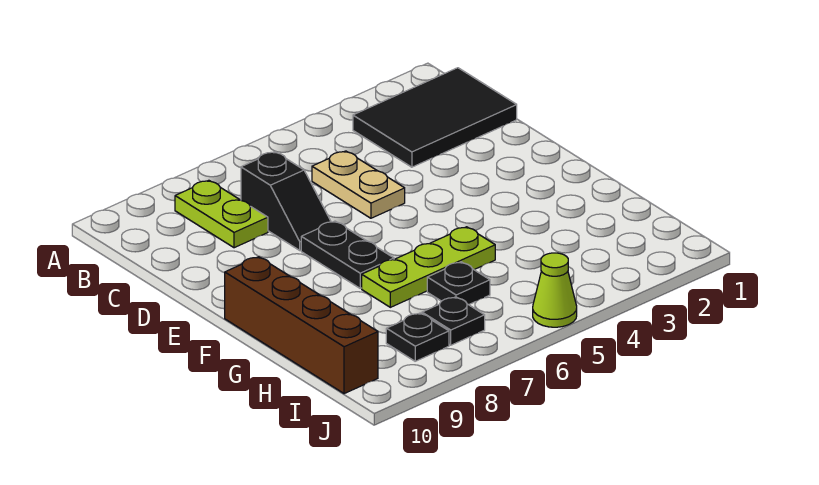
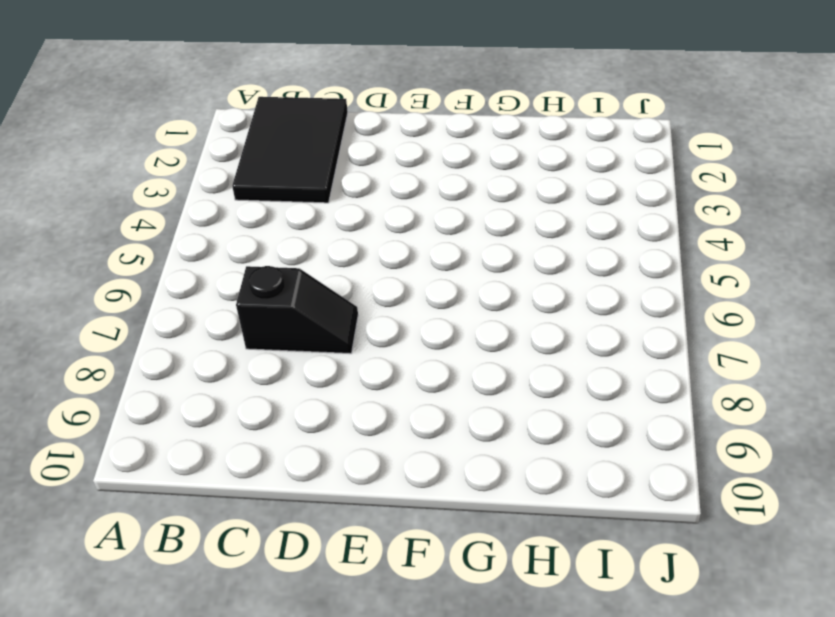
none -> lime 1x2 plate [175,180,268,248]
none -> tan 1x2 plate [312,151,405,218]

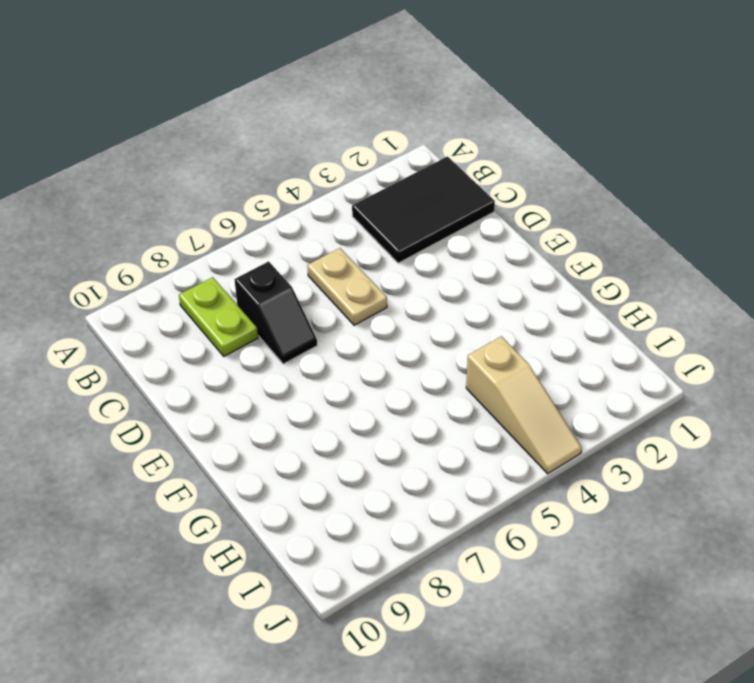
tan 1x3 slope [466,336,582,474] -> none
none -> black 1x2 plate [301,221,394,288]
none -> brown 1x4 brick [225,257,378,394]

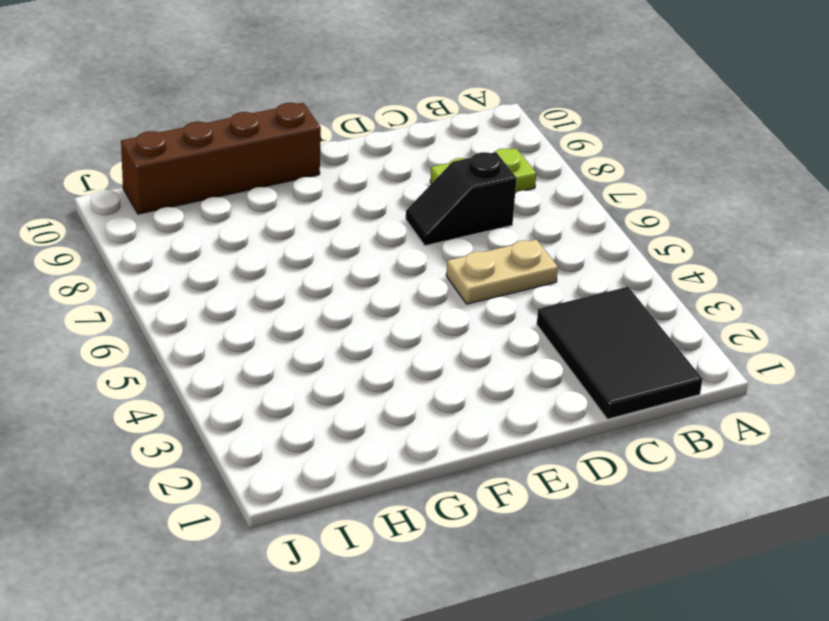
none -> black 1x2 plate [301,221,394,288]
none -> lime 1x3 plate [362,227,495,307]

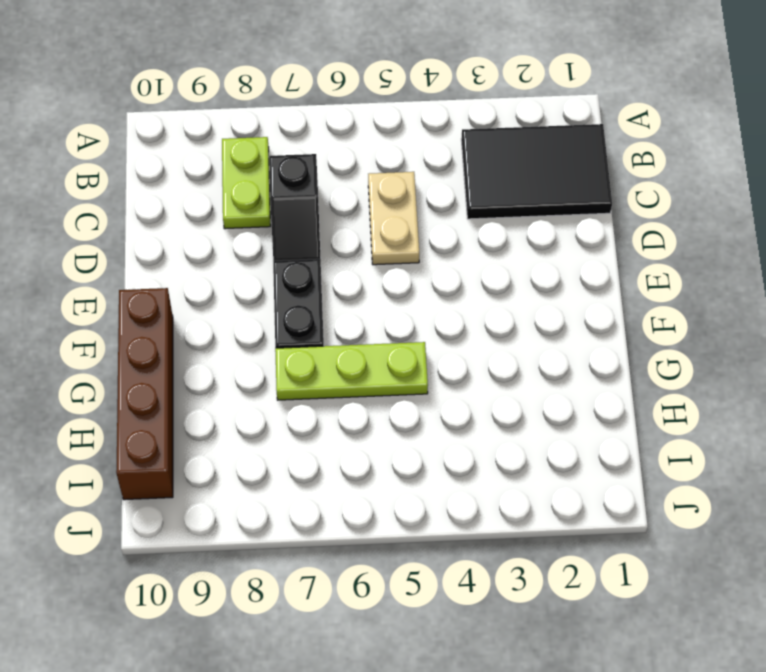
none -> black 1x1 plate [427,262,490,305]
none -> black 1x1 plate [422,297,485,345]

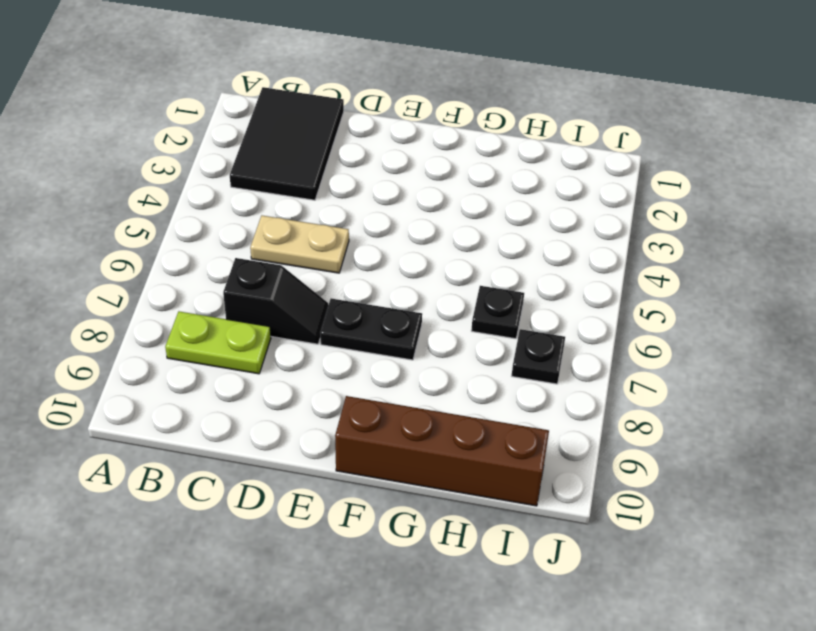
none -> lime 1x3 plate [362,227,495,307]
none -> black 1x1 plate [386,313,449,361]

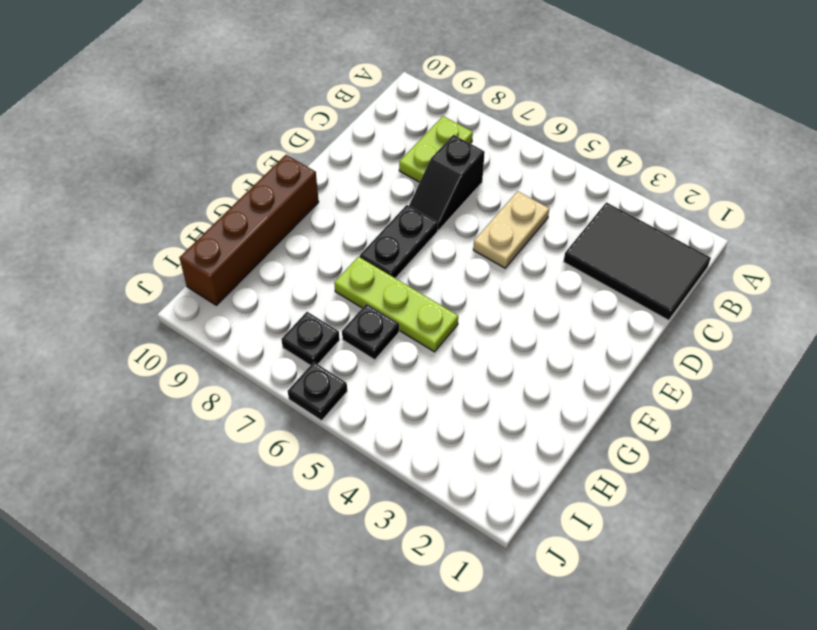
black 1x1 plate [288,362,347,421] -> black 1x1 plate moved to [386,313,449,361]
none -> lime 1x1 cone [533,253,577,327]

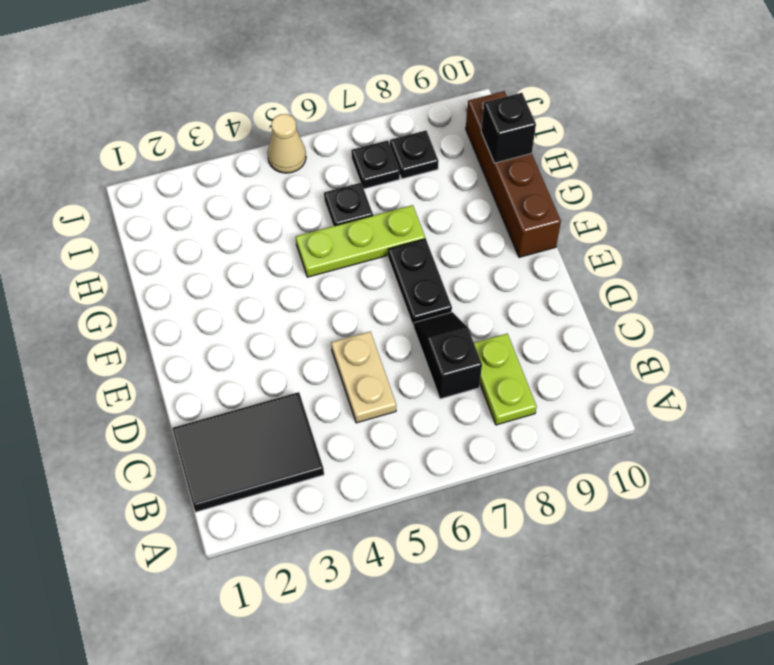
black 1x1 brick [481,93,536,163] -> none
tan 1x1 cone [267,114,306,173] -> lime 1x1 cone [533,253,577,327]

